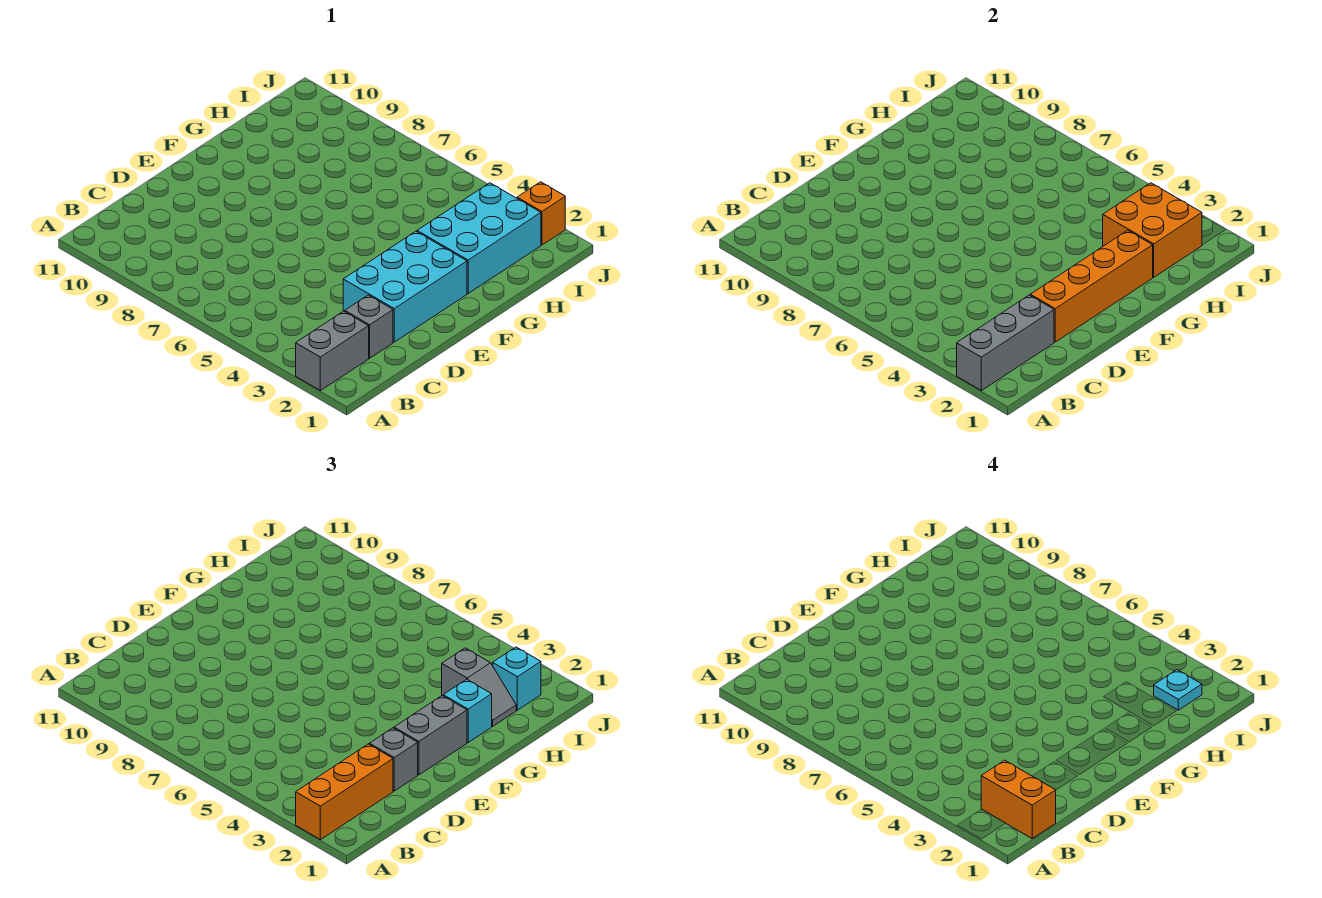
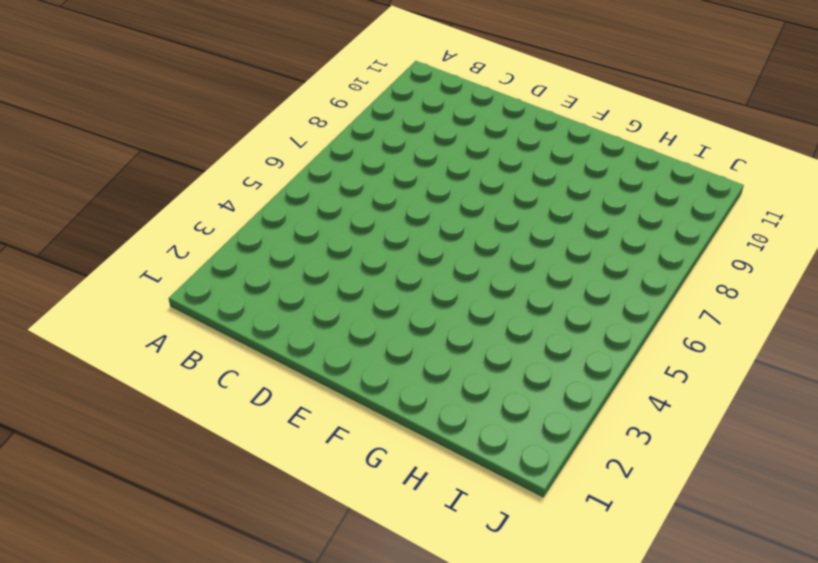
none -> grey 1x2 brick [296,311,369,391]
none -> grey 1x1 brick [345,295,393,358]
none -> cyan 2x3 brick [343,231,467,342]

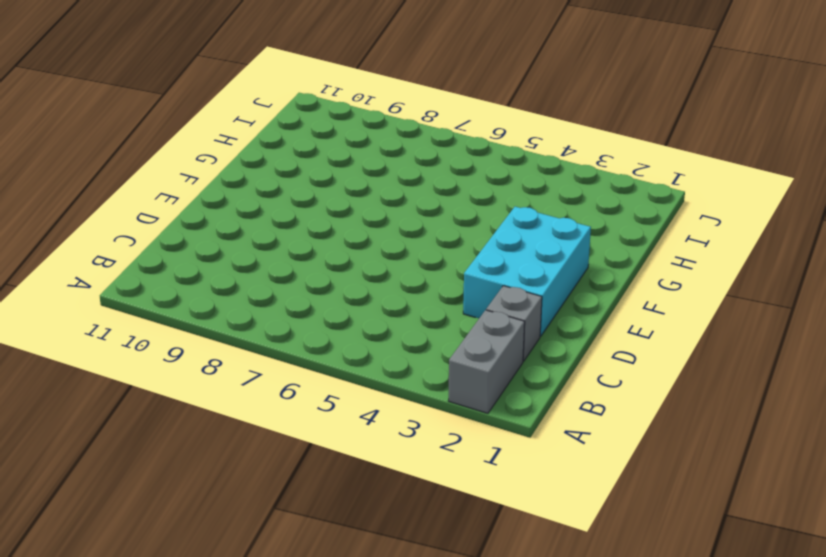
none -> cyan 2x3 brick [417,183,541,293]
none -> orange 1x1 brick [517,182,565,245]
none -> grey 1x3 brick [957,295,1054,391]

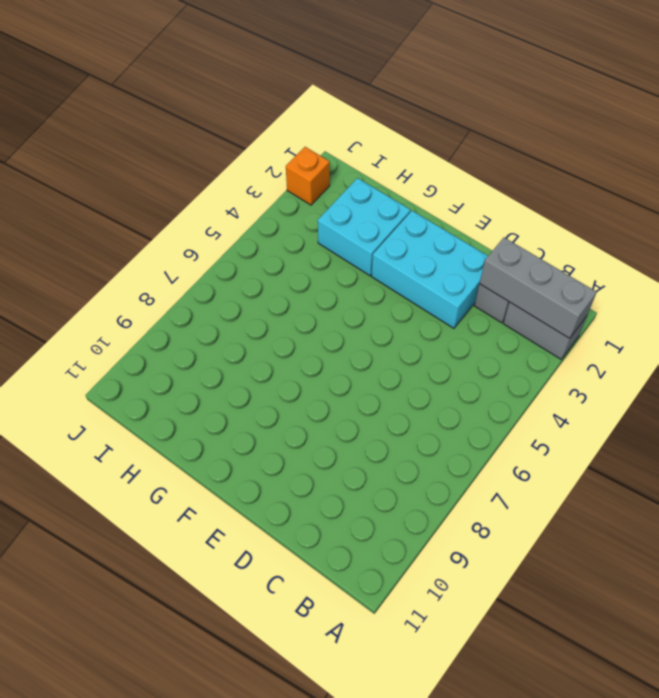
cyan 2x2 brick [318,178,411,276] -> cyan 2x3 brick [417,183,541,293]
none -> orange 1x4 brick [1030,230,1153,342]
none -> orange 2x2 brick [1103,183,1202,277]
none -> orange 1x3 brick [296,744,393,840]

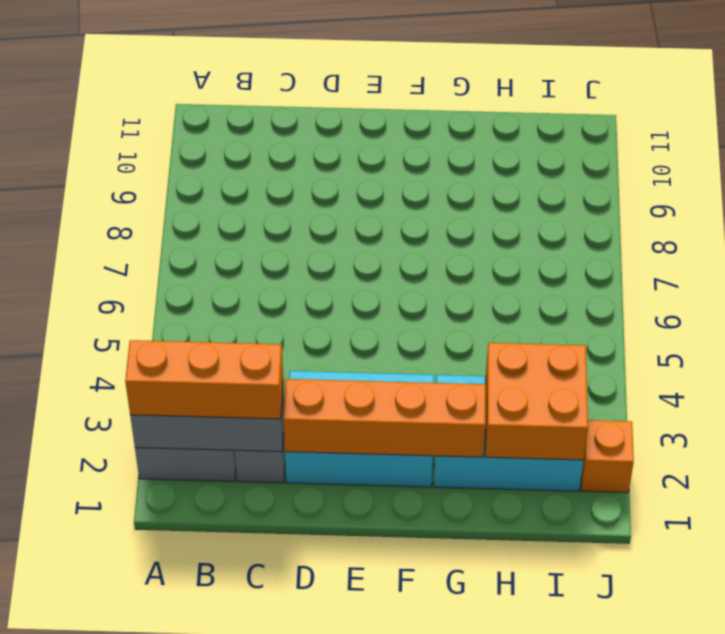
none -> grey 1x1 brick [369,728,418,791]
none -> grey 1x2 brick [394,696,467,775]
none -> cyan 1x1 brick [443,679,492,742]

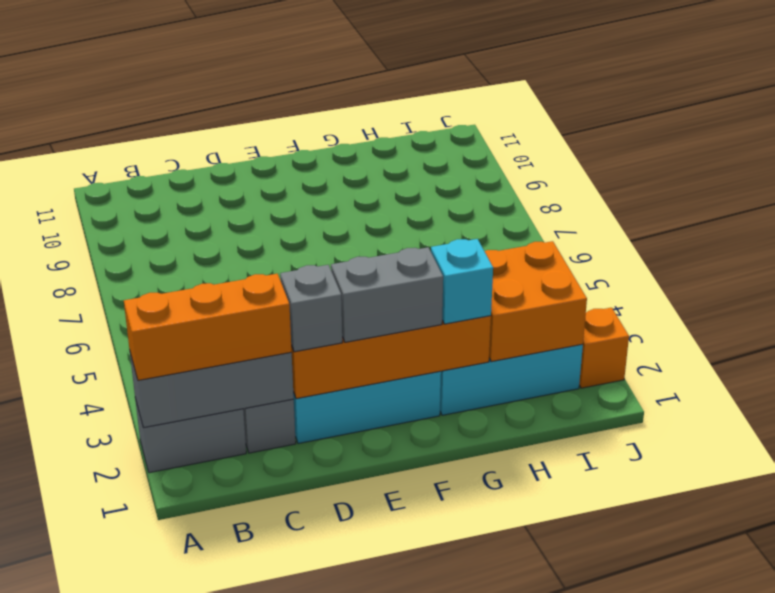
none -> grey 1x2 slope [442,648,516,726]
none -> cyan 1x1 brick [493,647,541,710]
none -> orange 1x2 brick [981,760,1056,838]

